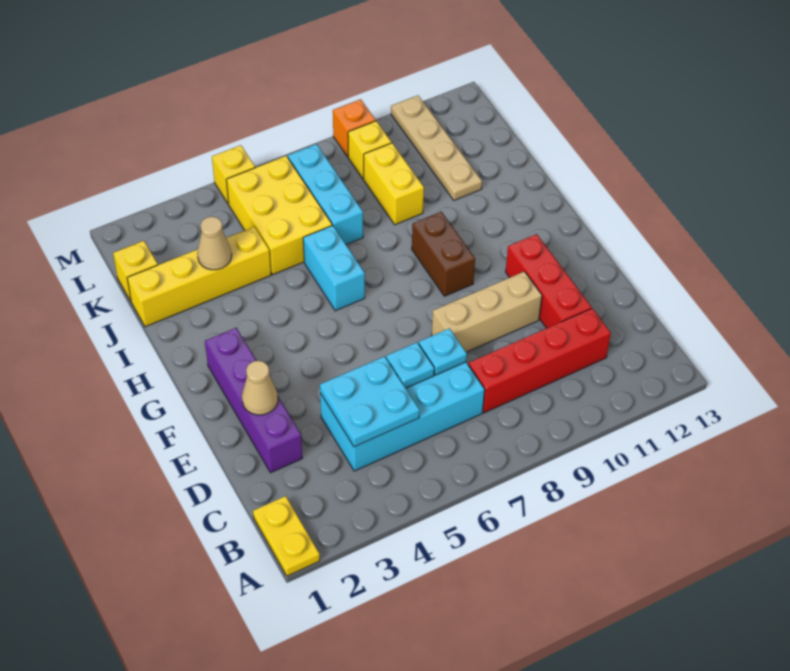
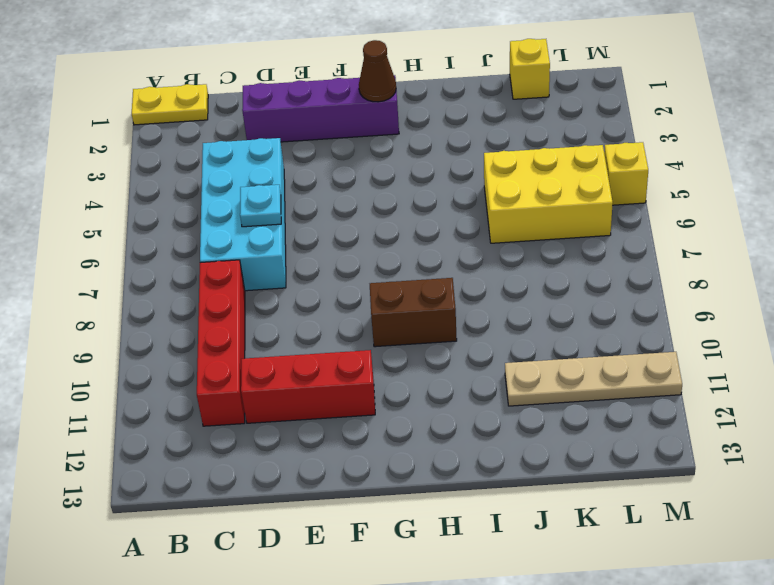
brown 1x1 cone [359,40,396,102] -> none
none -> tan 1x3 brick [432,271,542,352]
none -> cyan 1x2 brick [303,225,365,311]
none -> yellow 1x4 brick [127,227,271,327]

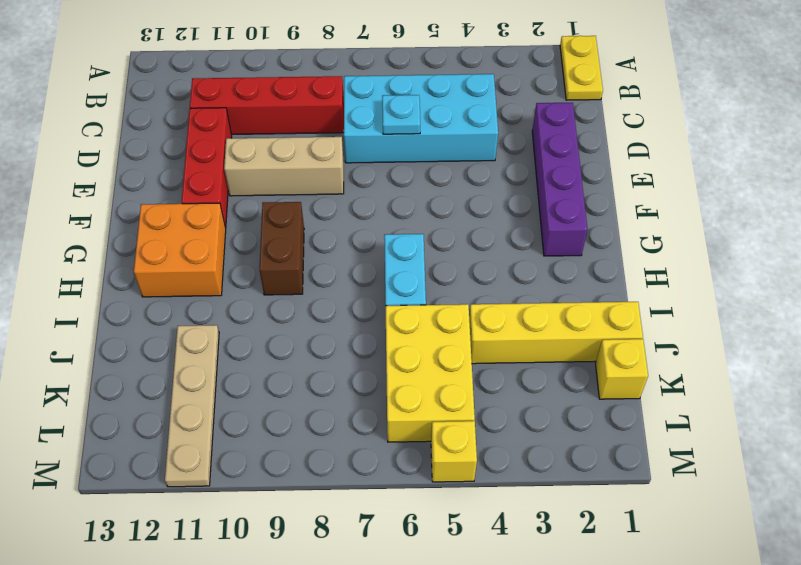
orange 2x2 brick [134,203,226,297] -> none
none -> cyan 1x3 brick [288,144,363,245]
none -> yellow 1x2 brick [364,143,424,225]
none -> yellow 1x1 brick [348,121,391,179]

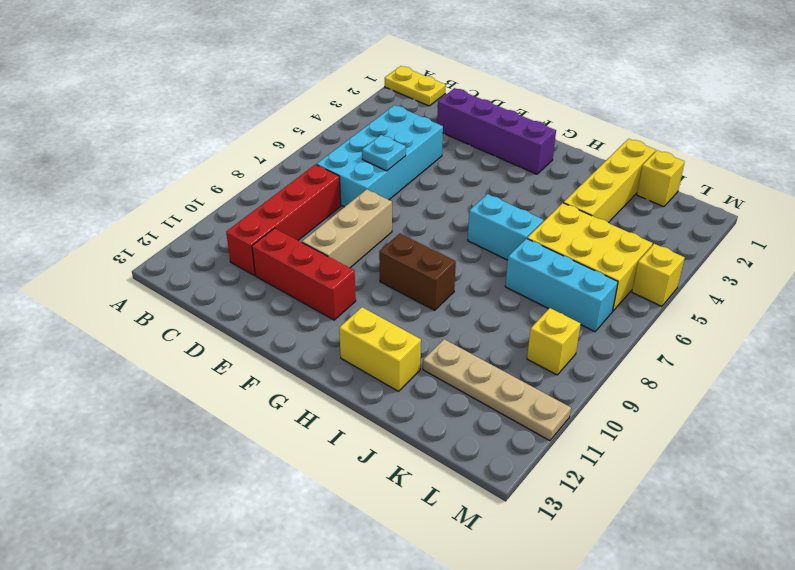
yellow 1x2 brick [339,307,421,391] -> yellow 1x2 brick moved to [364,143,424,225]
none -> orange 1x1 brick [333,99,376,157]
none -> cyan 2x2 plate [320,356,420,447]
none -> cyan 1x1 plate [419,328,467,375]

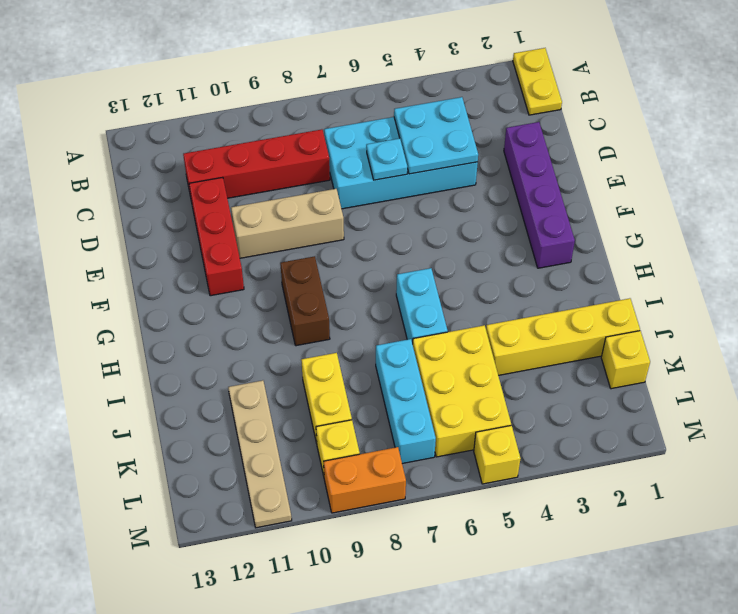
orange 1x2 brick [324,447,406,513] -> orange 1x1 brick [333,99,376,157]
none -> cyan 1x1 plate [419,328,467,375]
none -> tan 1x1 cone [242,361,278,415]
none -> tan 1x1 cone [197,217,232,270]

